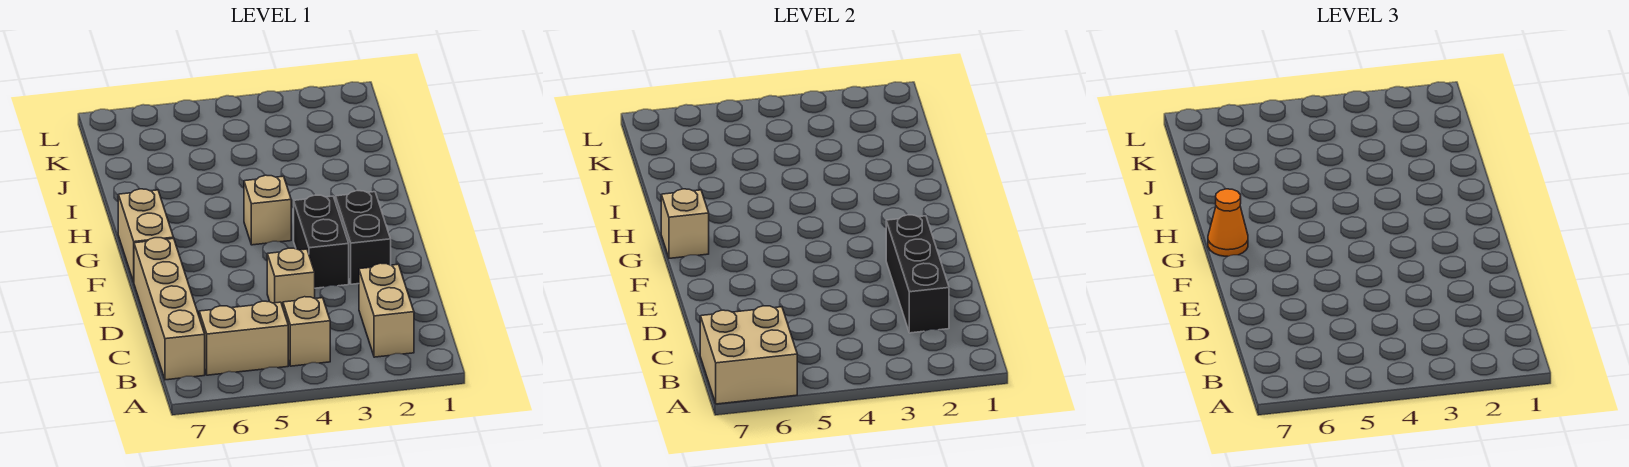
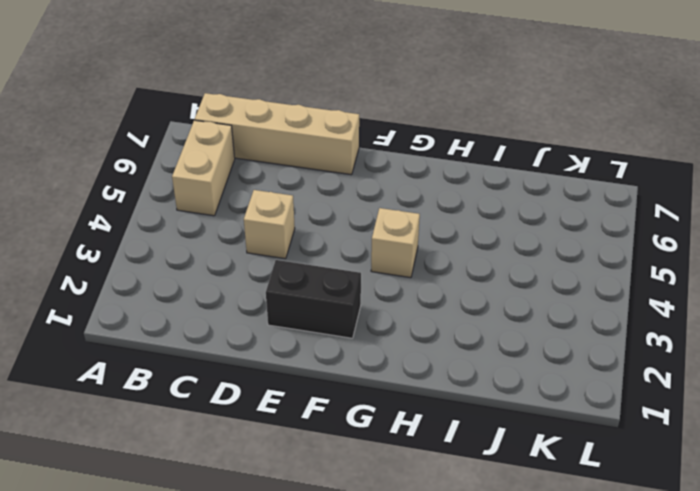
none -> tan 1x2 brick [359,263,414,357]
none -> tan 1x1 brick [283,297,330,366]
none -> black 1x2 brick [294,195,349,288]

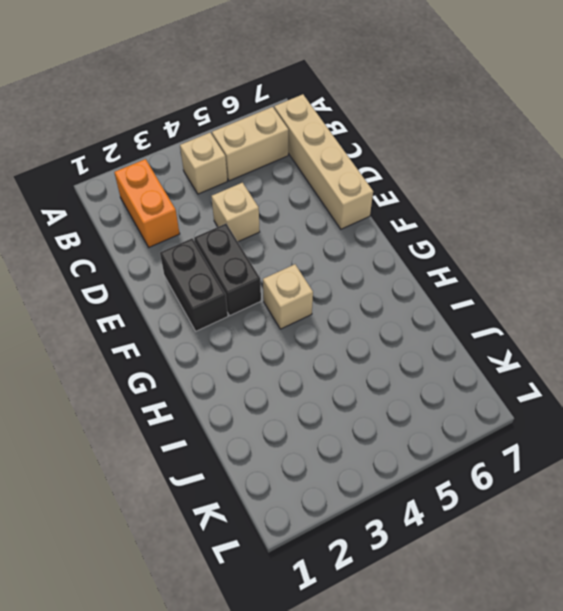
orange 1x2 brick [114,159,180,247] -> tan 1x2 brick [359,263,414,357]
none -> tan 1x2 brick [118,189,174,282]
none -> tan 2x2 brick [700,306,797,404]
none -> black 1x3 brick [886,215,949,333]

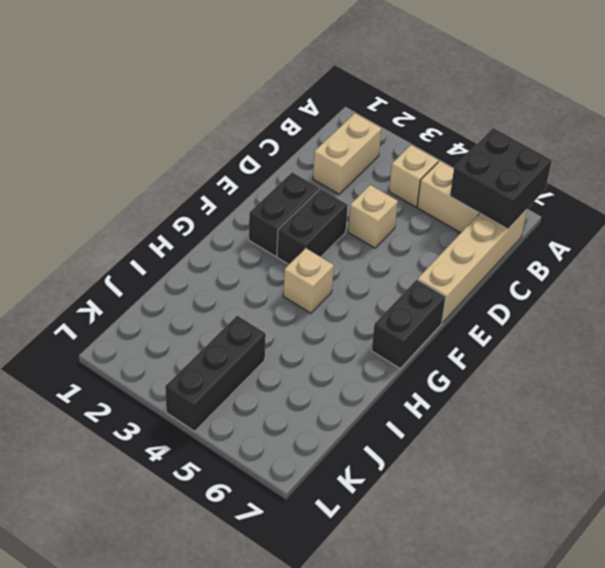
black 2x2 brick [450,128,552,229] -> tan 2x2 brick [700,306,797,404]
black 1x2 brick [372,280,446,368] -> tan 1x2 brick [118,189,174,282]
black 1x3 brick [165,316,266,431] -> black 1x3 brick moved to [886,215,949,333]
none -> tan 1x1 brick [661,189,709,258]
none -> orange 1x1 cone [1208,189,1248,256]

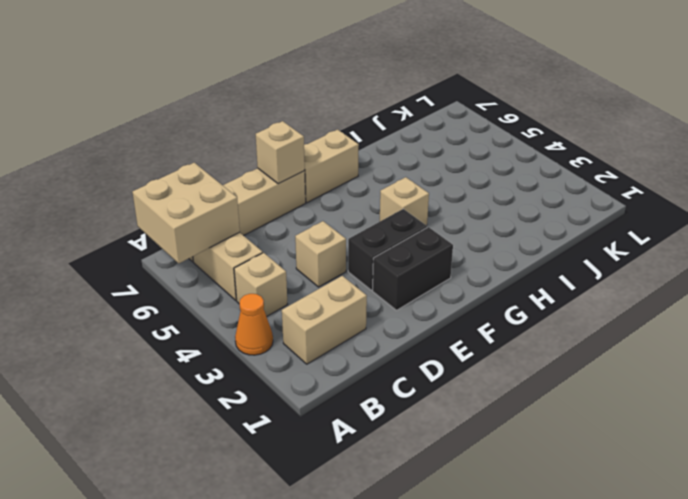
orange 1x1 cone [235,294,273,355] -> orange 1x1 cone moved to [1208,189,1248,256]
tan 1x1 brick [256,121,305,184] -> tan 1x1 brick moved to [661,189,709,258]
none -> black 1x3 brick [886,215,949,333]

